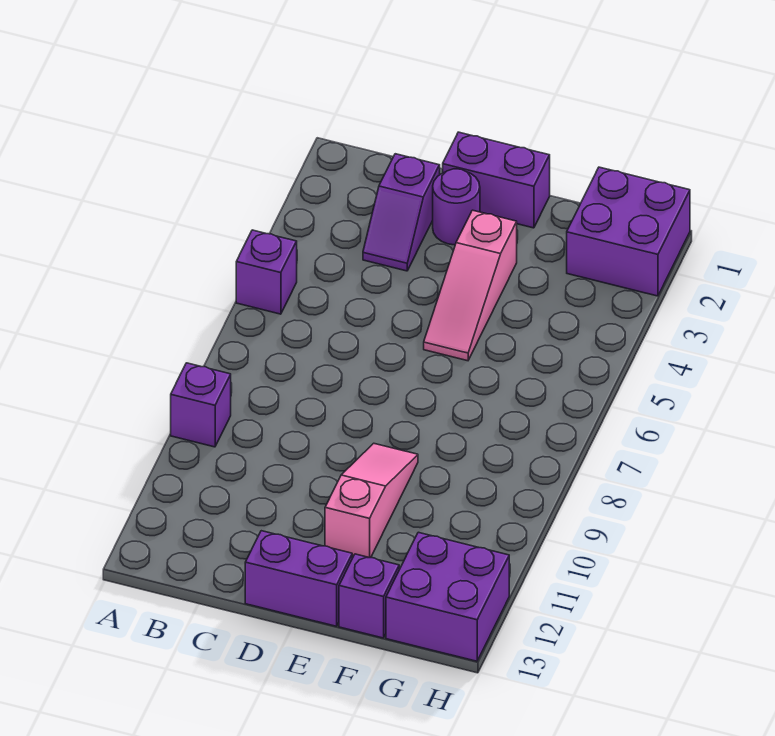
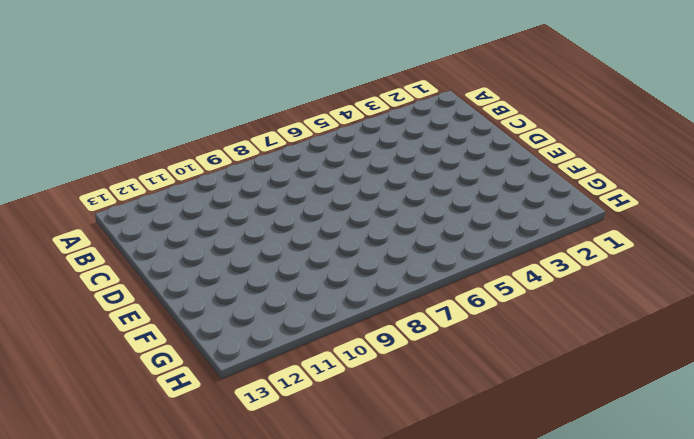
none -> purple 1x1 brick [236,230,297,314]
none -> purple 1x1 brick [171,363,231,447]

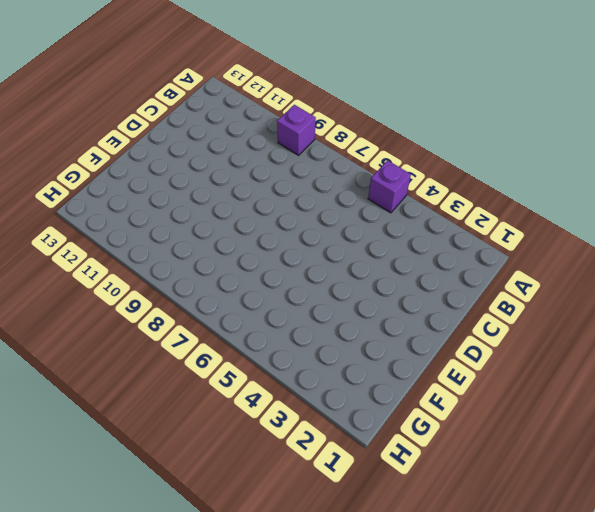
none -> purple 1x2 slope [363,154,440,271]
none -> purple 1x2 brick [443,132,550,228]

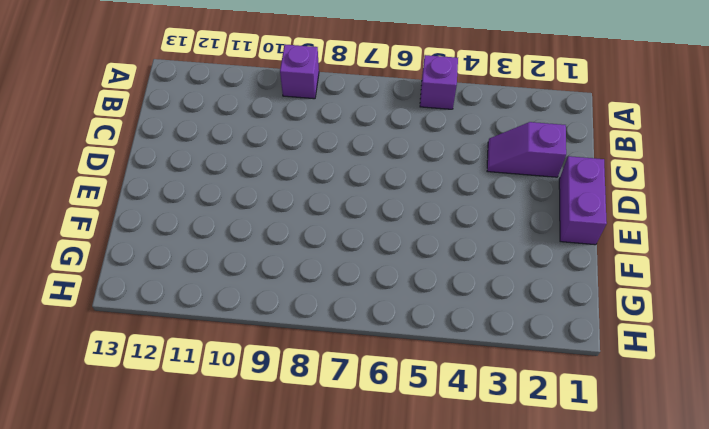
none -> purple 1x1 round brick [433,169,480,245]
none -> purple 1x2 brick [245,531,352,626]

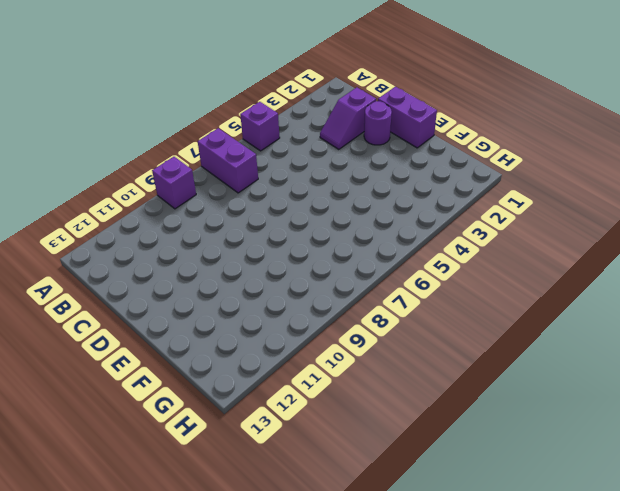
purple 1x2 brick [198,128,258,193] -> purple 1x2 brick moved to [245,531,352,626]
none -> pink 1x3 slope [424,210,517,361]
none -> pink 1x3 slope [325,443,418,558]

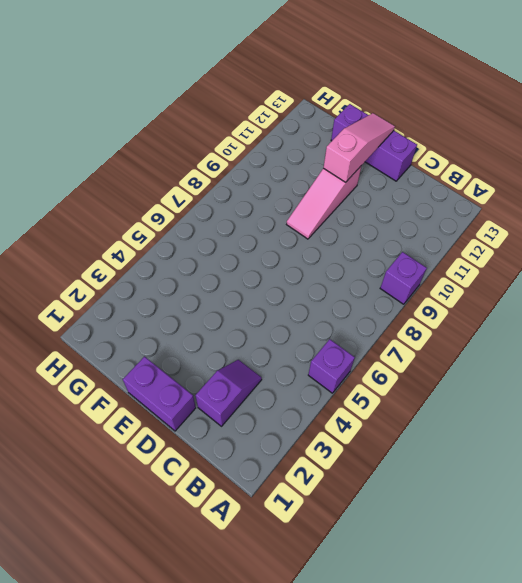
pink 1x3 slope [324,113,395,182] -> pink 1x3 slope moved to [424,210,517,361]
none -> purple 1x1 round brick [433,169,480,245]
none -> purple 2x2 brick [567,167,690,296]

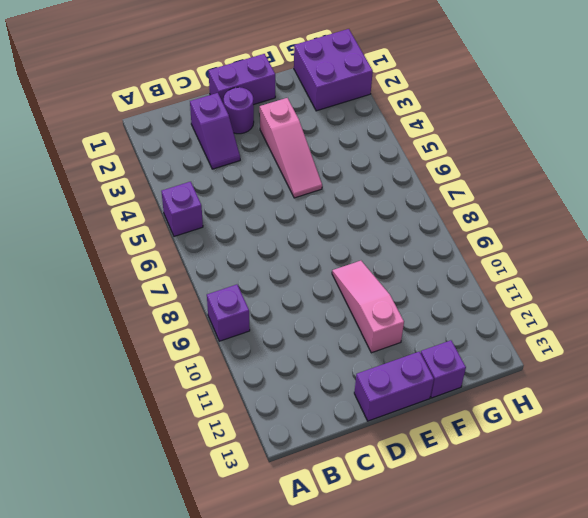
none -> purple 2x2 brick [386,532,509,661]

